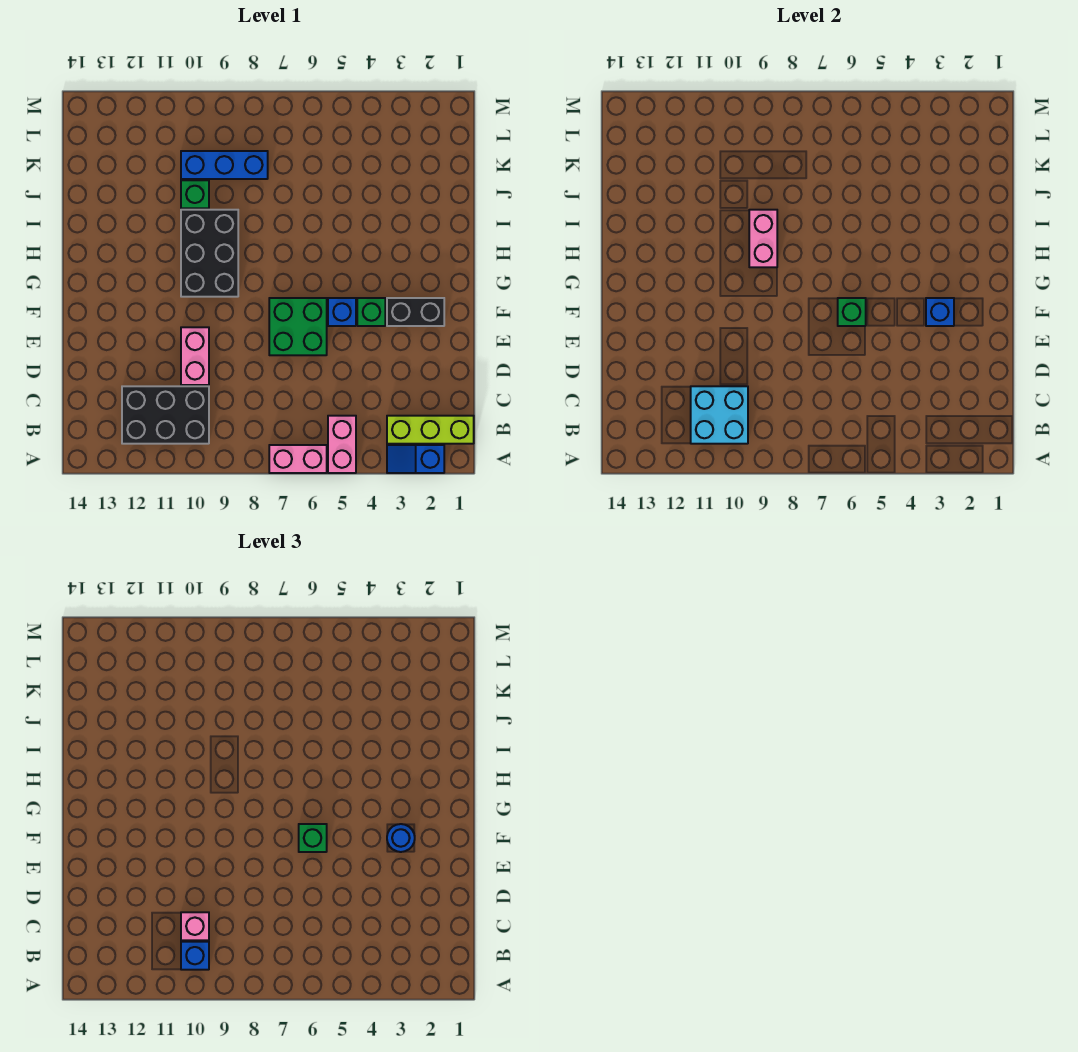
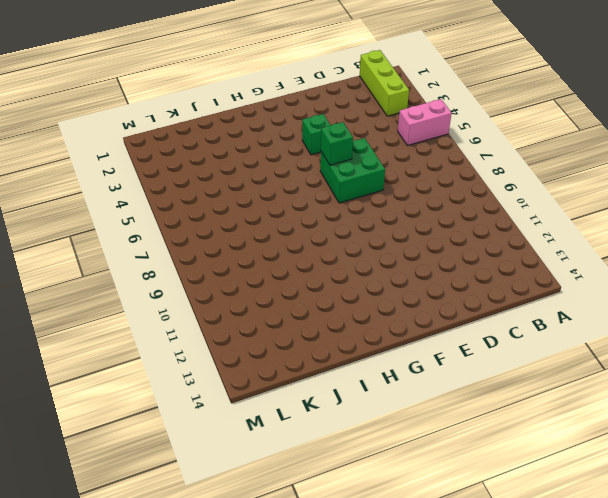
none -> blue 1x2 slope [387,445,444,473]
none -> pink 1x2 brick [269,445,327,473]
none -> black 2x3 brick [122,386,209,444]

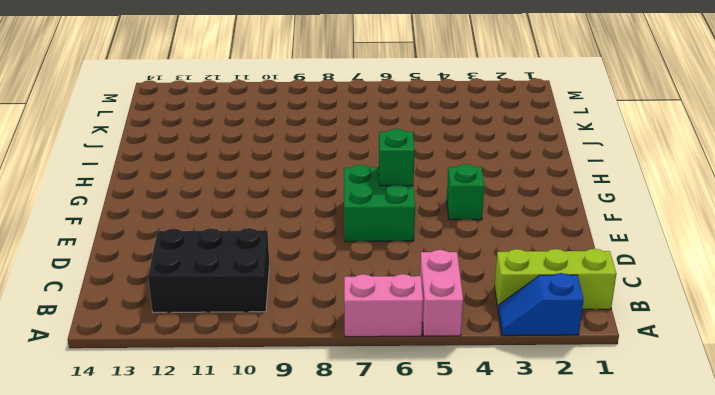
none -> pink 1x2 brick [181,327,209,385]
none -> black 1x2 brick [387,298,444,326]
none -> blue 1x1 brick [328,298,356,326]

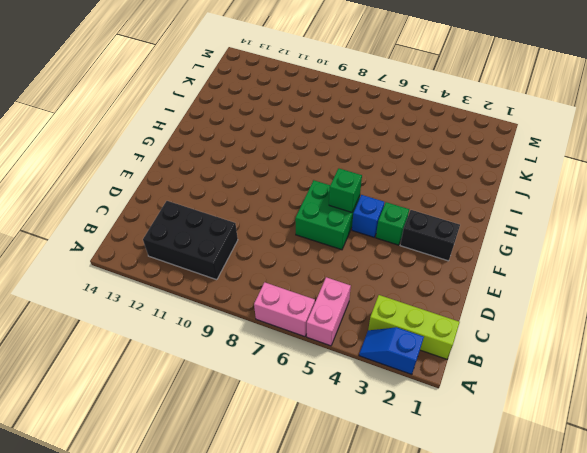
none -> pink 1x2 brick [181,327,209,385]
none -> black 2x3 brick [181,210,238,297]
none -> green 1x1 brick [181,180,209,208]

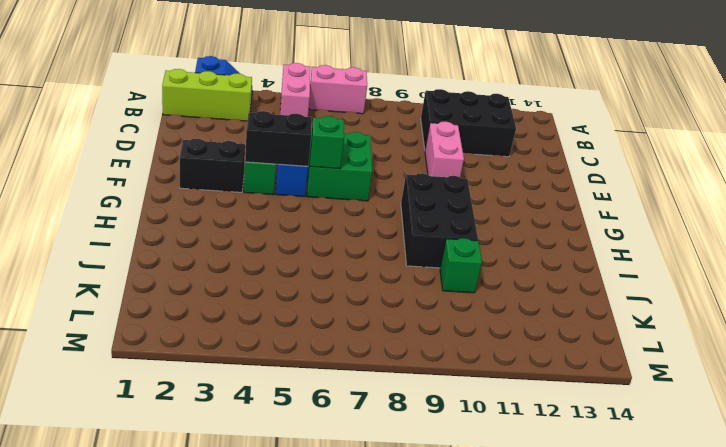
black 1x2 brick [245,111,312,166] -> none
none -> blue 1x3 brick [181,151,268,179]
none -> cyan 2x2 brick [691,386,748,444]
none -> blue 1x1 brick [926,298,954,326]

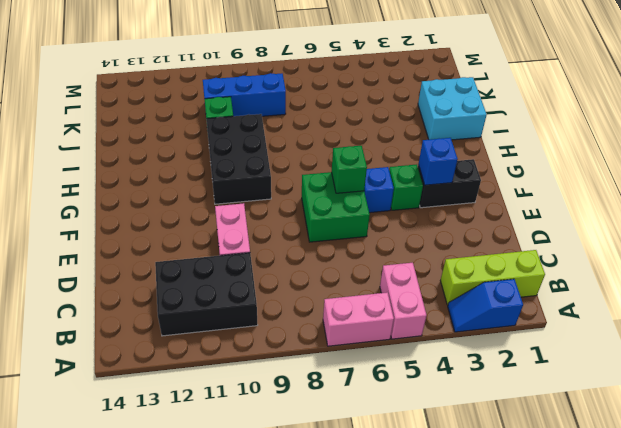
cyan 2x2 brick [418,77,487,140] -> cyan 2x2 brick moved to [691,386,748,444]
none -> pink 1x2 brick [749,210,777,267]
none -> blue 1x1 brick [181,942,209,970]
none -> pink 1x1 brick [181,912,209,940]

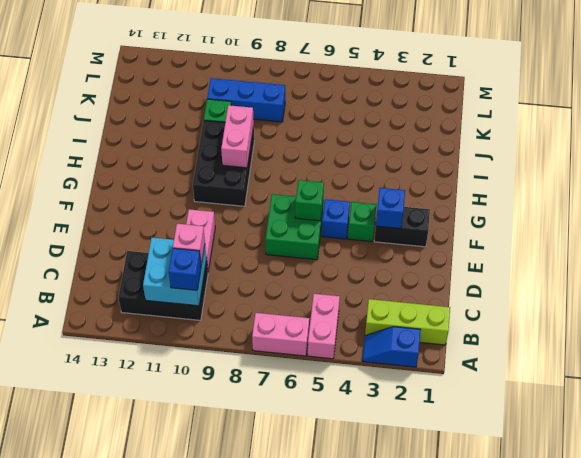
none -> blue 1x1 round brick [387,824,415,852]
none -> green 1x1 brick [299,824,327,852]

